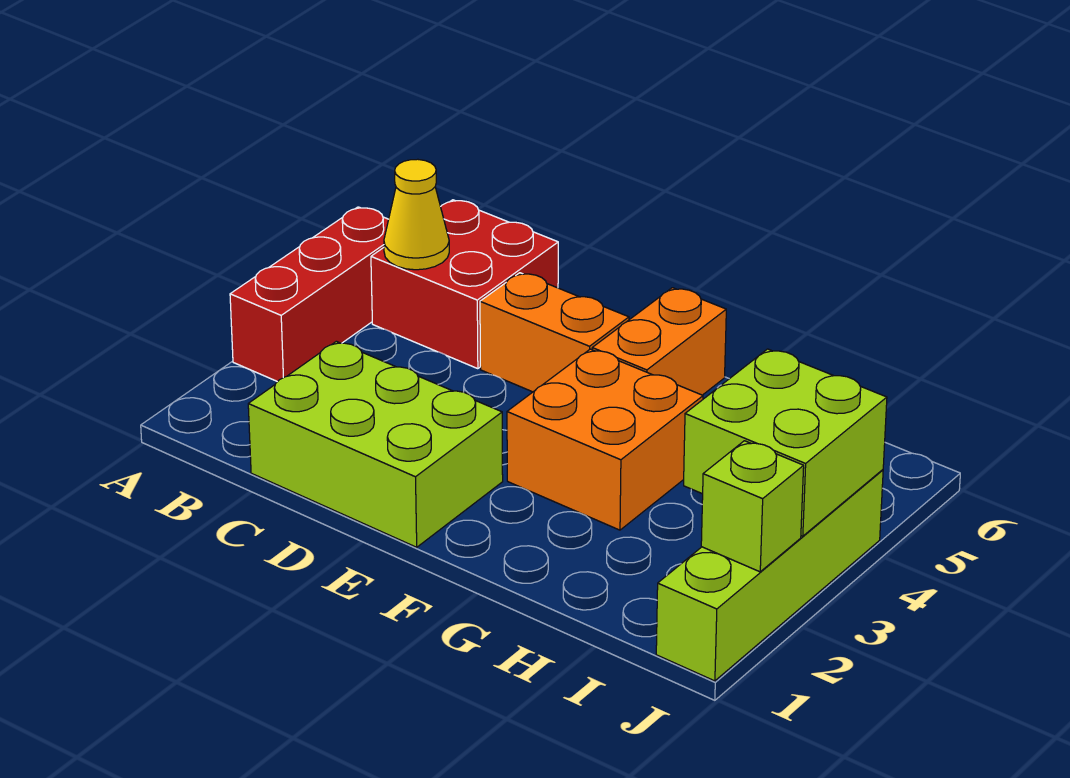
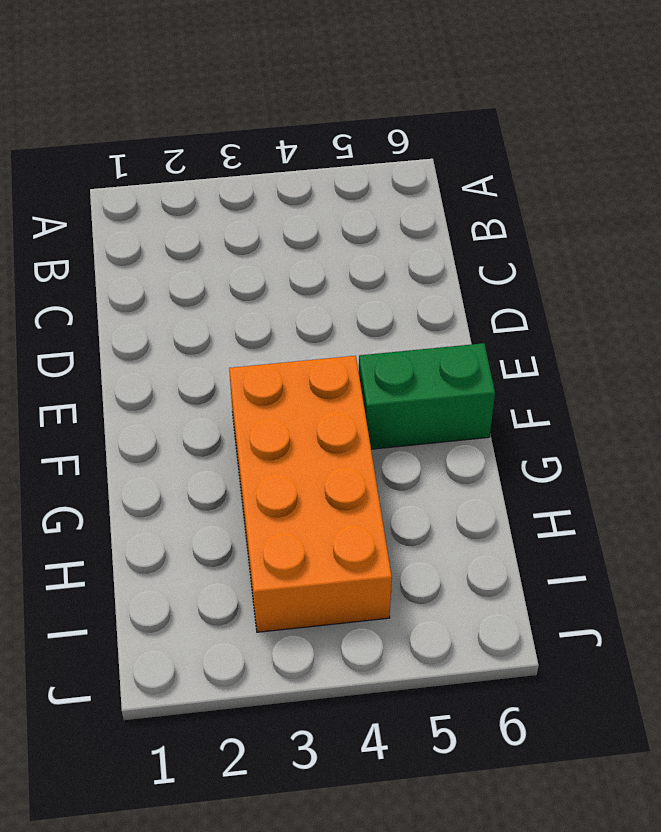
orange 2x4 brick [229,356,392,632] -> orange 2x2 brick [507,349,703,530]
green 1x2 brick [359,343,495,449] -> orange 1x2 brick [592,288,726,395]
none -> red 1x3 brick [230,207,389,382]
none -> red 2x2 brick [371,200,558,369]

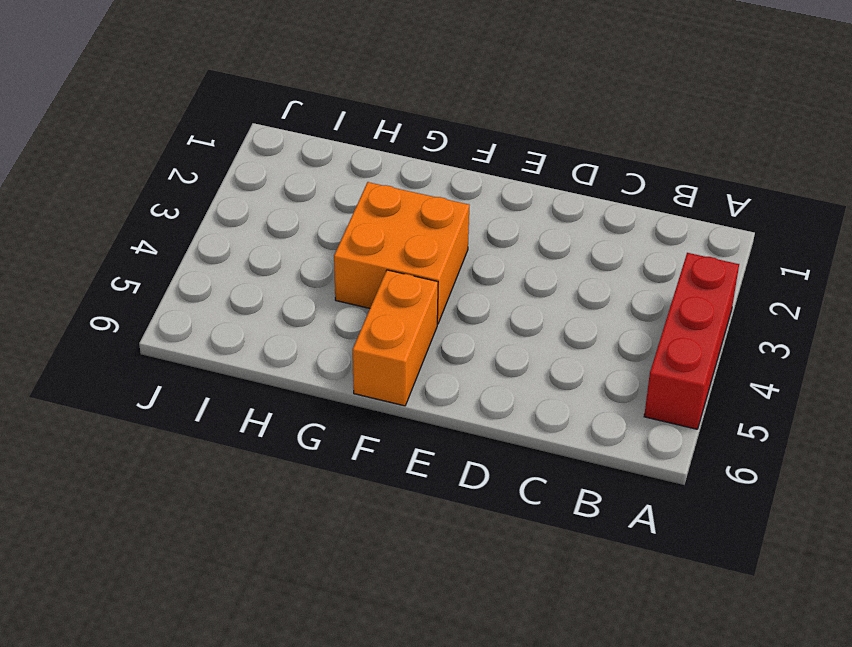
none -> red 2x2 brick [371,200,558,369]
none -> lime 2x3 brick [248,341,503,547]

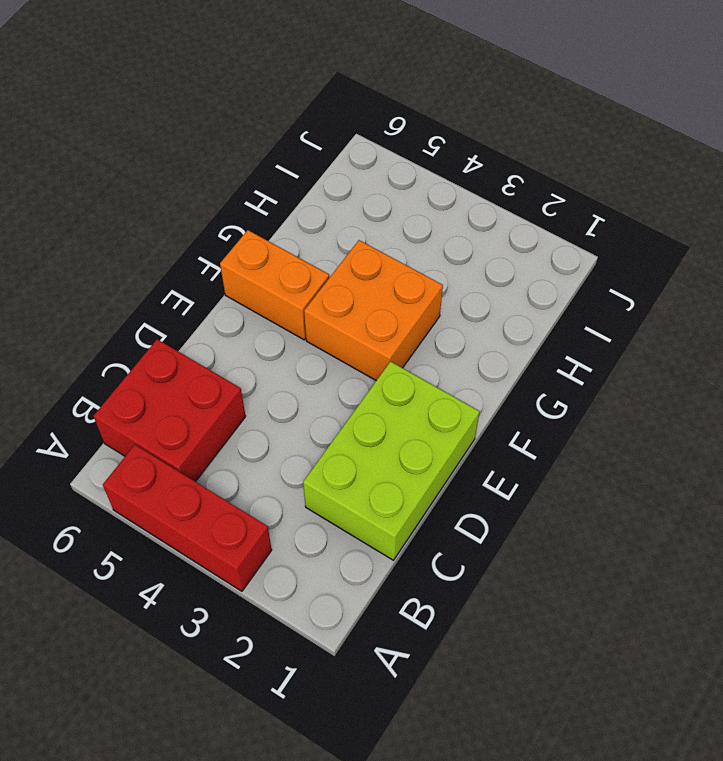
none -> orange 1x2 brick [480,273,629,392]
none -> lime 1x4 brick [656,470,883,681]

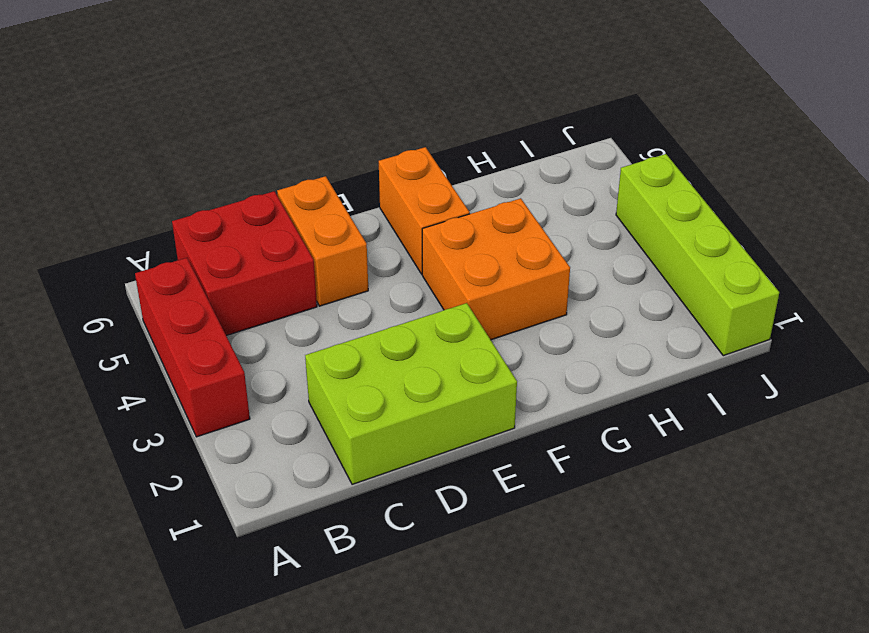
orange 1x2 brick [277,176,368,306] -> orange 1x2 brick turned to [480,273,629,392]
none -> yellow 1x1 cone [384,159,449,270]
none -> lime 2x2 brick [684,349,887,536]

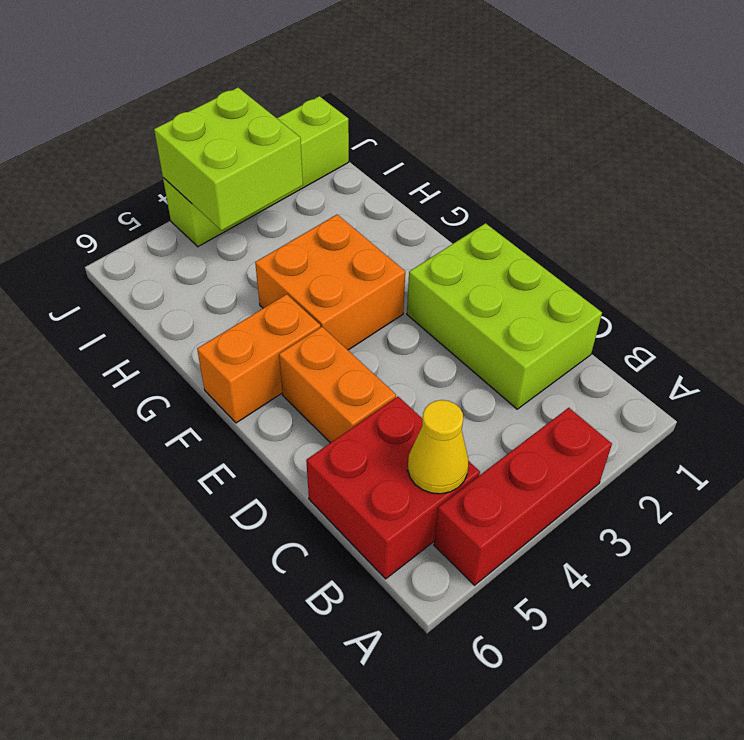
none -> lime 1x1 brick [701,441,804,572]

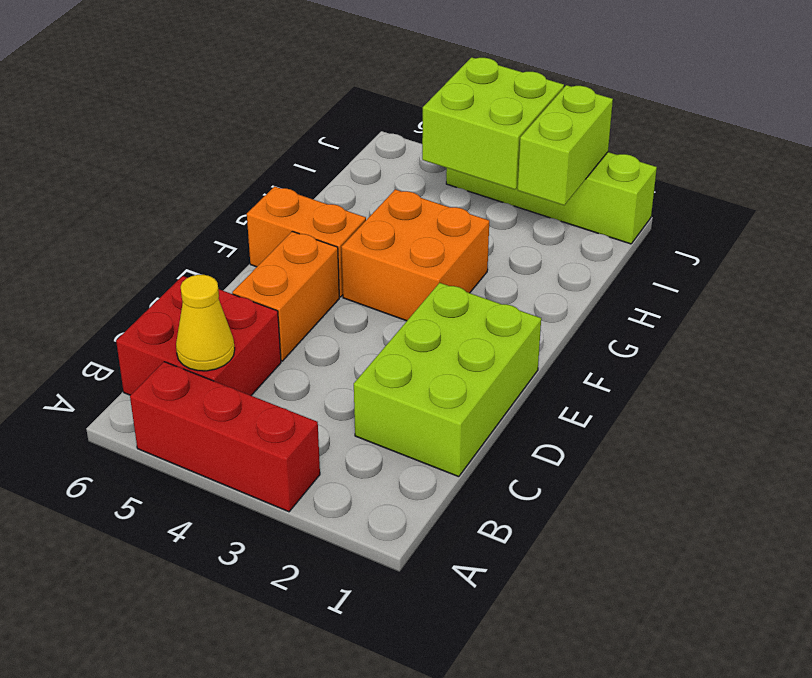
lime 1x2 brick [518,85,613,205] -> lime 1x1 brick [701,441,804,572]

